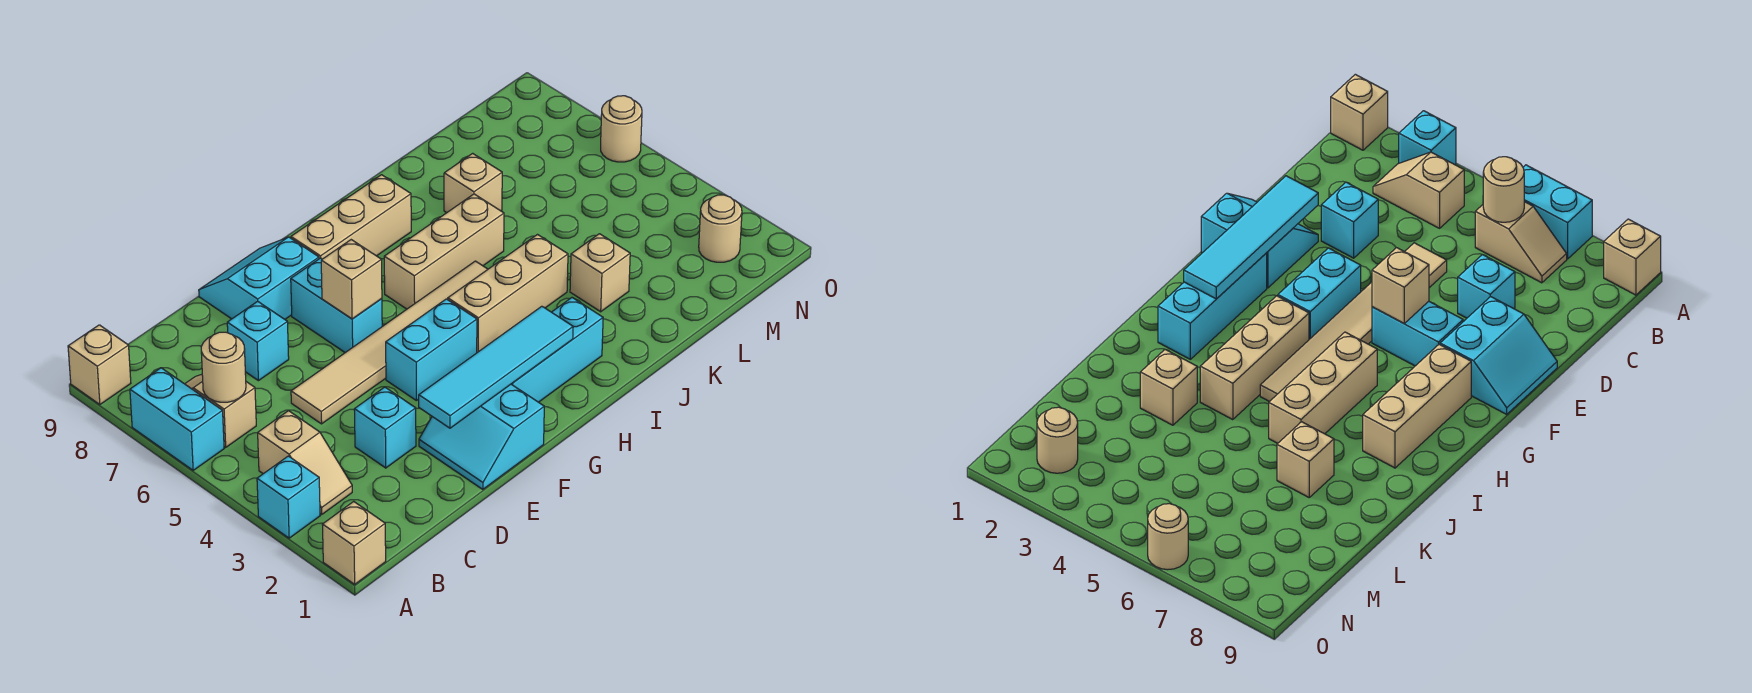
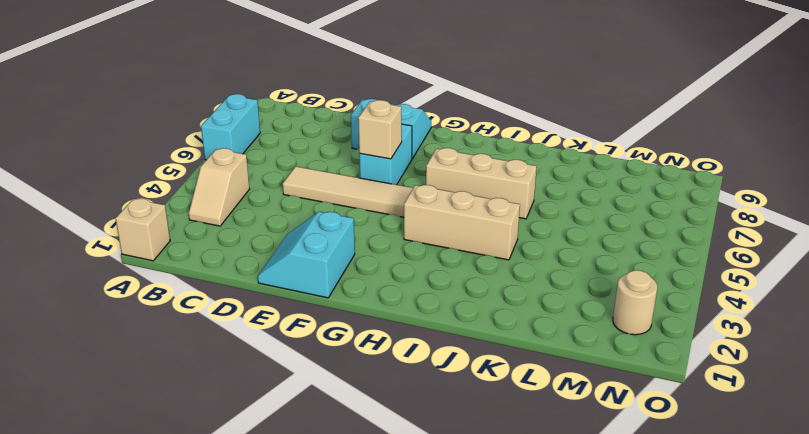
none -> cyan 1x1 brick [257,456,320,538]
none -> tan 1x1 brick [68,325,131,405]
none -> tan 1x2 slope [185,374,256,447]

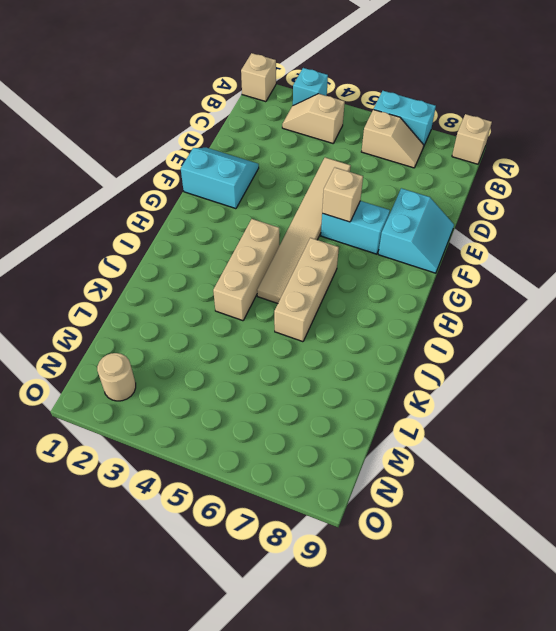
none -> cyan 1x1 brick [354,387,416,468]
none -> cyan 1x1 brick [227,301,289,381]
none -> cyan 1x2 brick [386,299,477,400]

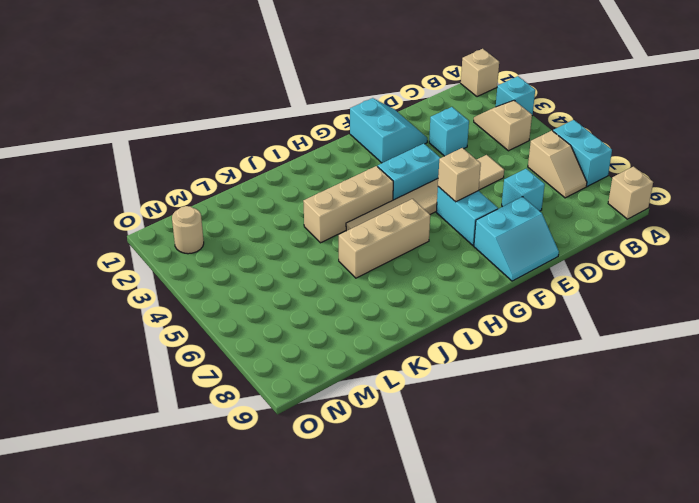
none -> cyan 1x3 brick [512,298,603,402]
none -> tan 1x3 brick [291,175,411,259]
none -> tan 1x1 brick [570,234,630,312]

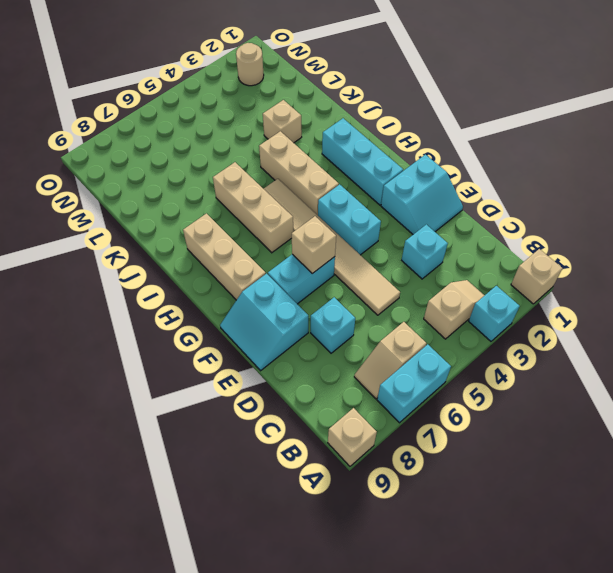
none -> tan 1x1 brick [444,153,502,213]
none -> tan 1x1 round brick [601,96,642,162]
none -> tan 1x1 round brick [201,332,246,402]

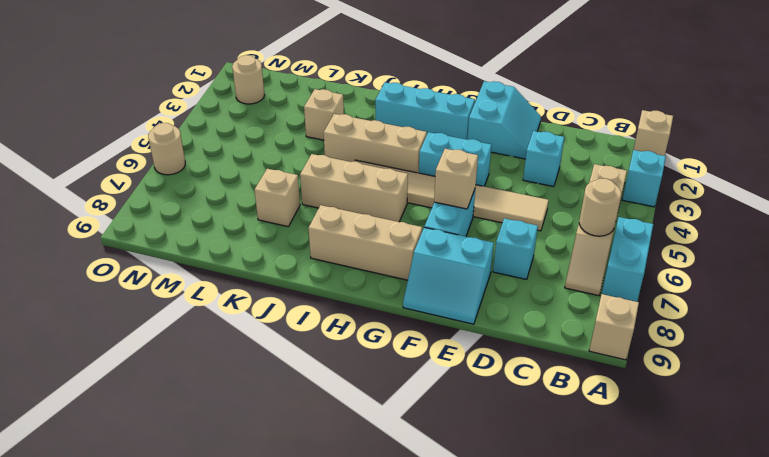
none -> cyan 1x4 tile [419,306,573,428]

